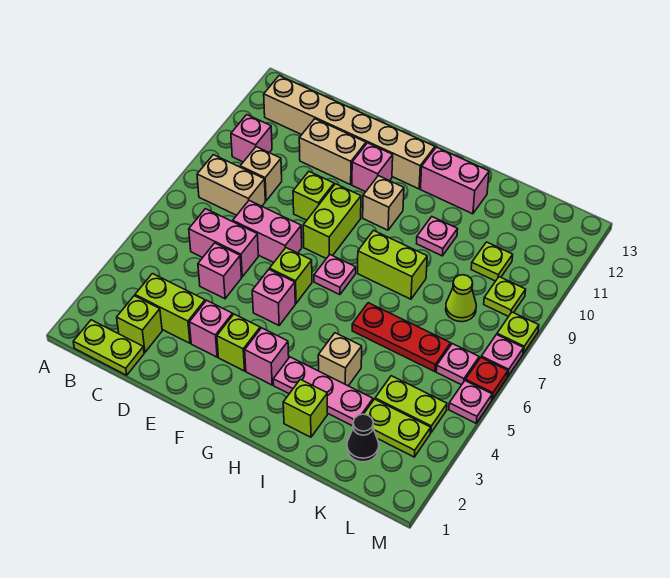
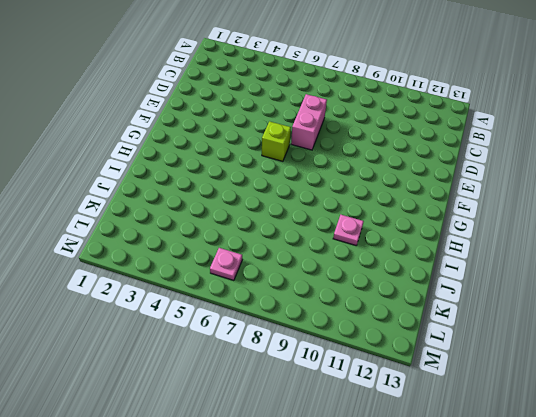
none -> lime 1x2 plate [73,320,144,375]
none -> tan 1x2 brick [197,155,265,215]
none -> pink 1x1 brick [231,115,272,162]
none -> tan 1x6 brick [264,76,435,189]

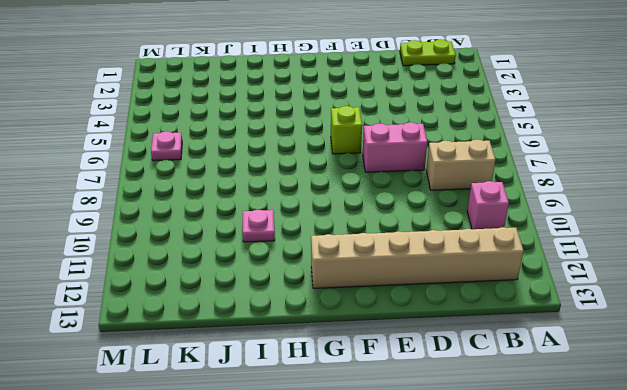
none -> lime 1x1 brick [117,296,162,352]
none -> lime 1x2 brick [135,274,205,343]
none -> pink 1x2 brick [189,209,258,277]
none -> tan 1x1 brick [240,147,282,201]

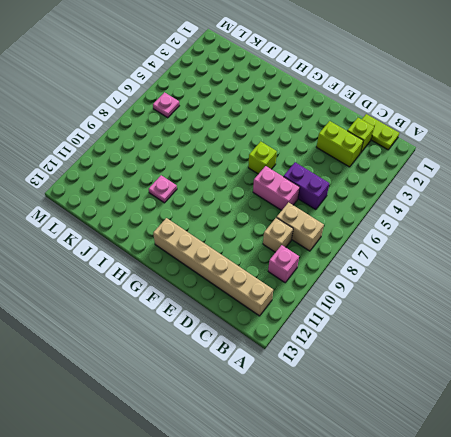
purple 1x2 brick [283,162,329,210] -> pink 1x2 brick [189,209,258,277]
none -> pink 1x1 brick [198,243,242,299]
none -> tan 1x2 brick [299,119,366,185]
none -> pink 1x1 brick [189,300,233,357]
none -> lime 1x1 brick [293,172,334,220]

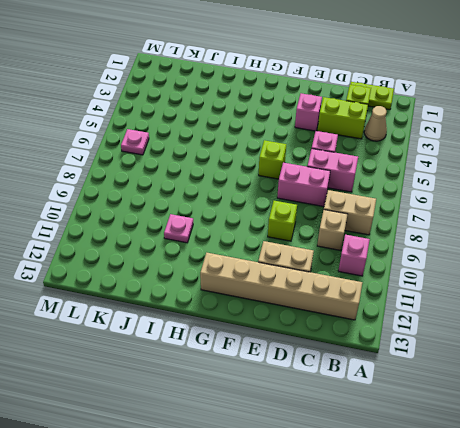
tan 1x1 cone [364,106,387,141] -> none
none -> lime 1x1 brick [217,314,260,371]
none -> pink 1x1 brick [252,269,295,325]
none -> lime 1x2 brick [303,184,361,259]
none -> pink 1x1 brick [352,143,393,192]

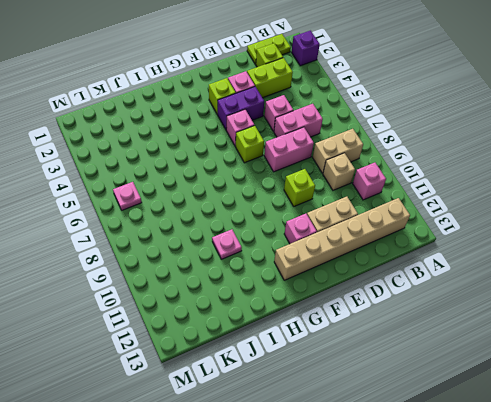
purple 1x1 brick [291,31,320,66] -> none
purple 1x2 brick [218,86,264,129] -> none
none -> lime 1x2 brick [303,184,361,259]
none -> pink 1x1 brick [245,328,289,385]
none -> pink 1x1 plate [314,255,356,295]
none -> tan 1x1 brick [363,176,404,230]

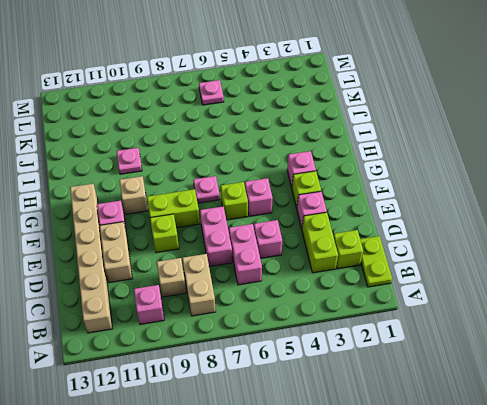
none -> pink 1x3 plate [273,357,373,426]
none -> lime 1x2 brick [358,231,427,299]
none -> pink 1x2 brick [420,147,489,214]
none -> lime 1x1 brick [283,379,328,437]

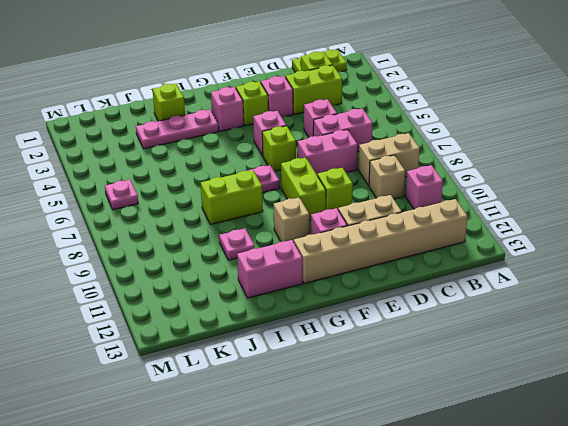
none -> tan 1x1 brick [318,333,362,386]
none -> red 1x3 plate [352,303,451,372]
none -> black 1x1 cone [347,414,379,462]
none -> lime 1x2 plate [364,399,431,457]

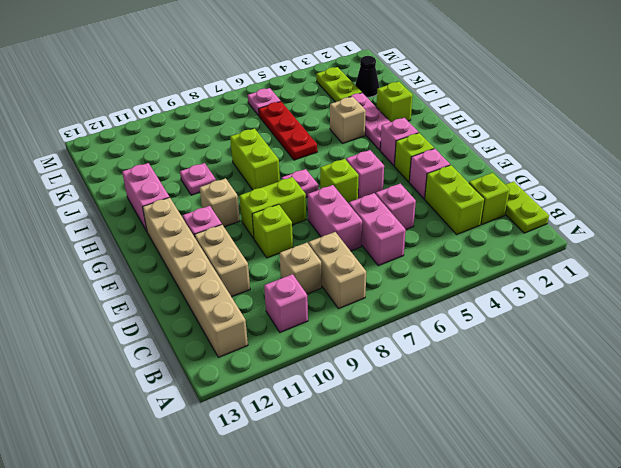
none -> lime 1x2 plate [375,376,447,433]
none -> lime 1x1 cone [446,275,476,322]
none -> lime 1x1 plate [471,242,513,281]
none -> lime 1x1 plate [484,277,526,317]

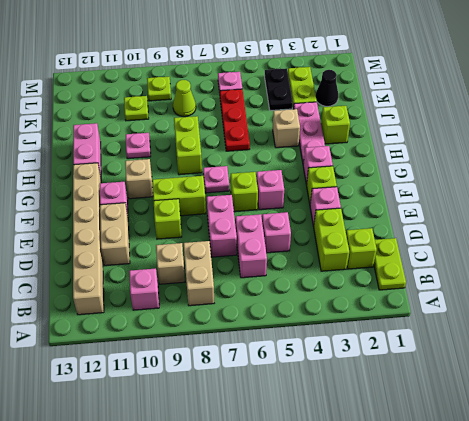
black 1x2 plate [264,68,293,111] -> lime 1x2 plate [375,376,447,433]
none -> pink 1x1 plate [449,381,492,423]
none -> red 1x1 plate [465,358,508,399]
none -> pink 1x1 plate [481,335,524,376]
none -> lime 1x1 plate [497,312,539,353]

